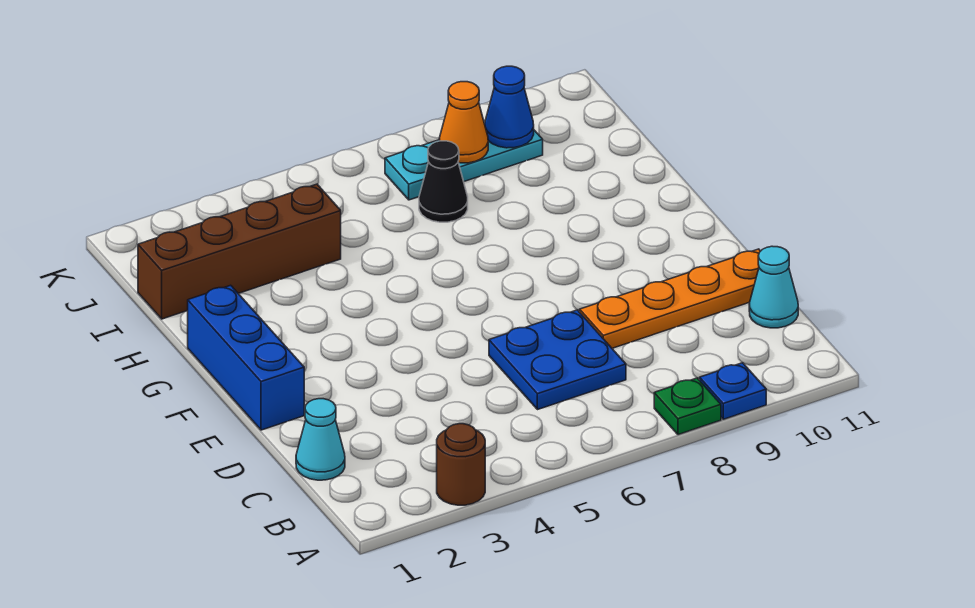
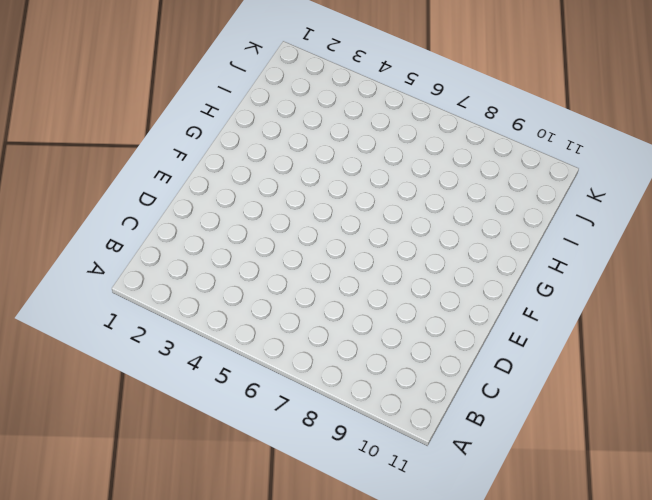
none -> brown 1x1 round brick [437,424,485,505]
none -> green 1x1 plate [654,378,721,435]
none -> blue 1x1 plate [700,363,766,419]

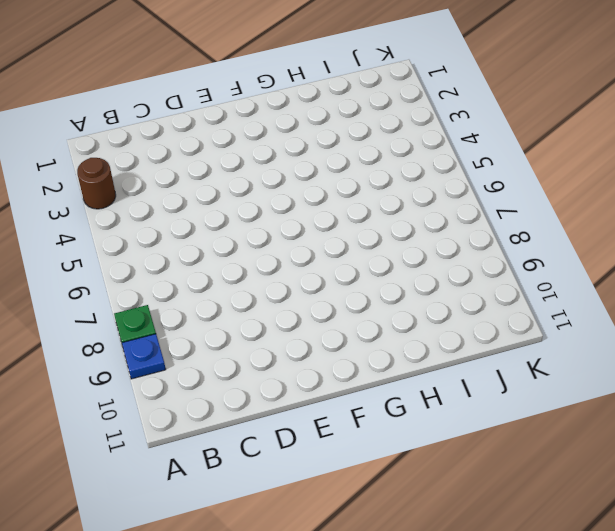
none -> cyan 1x1 cone [296,399,345,480]
none -> blue 2x2 plate [489,310,626,410]
none -> cyan 1x1 cone [749,246,798,328]

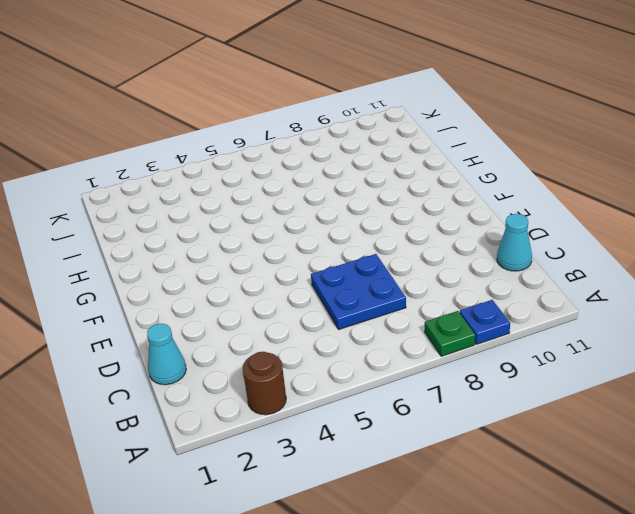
none -> orange 1x4 plate [580,249,760,348]
none -> blue 1x3 brick [188,285,304,430]
none -> brown 1x4 brick [138,184,341,319]

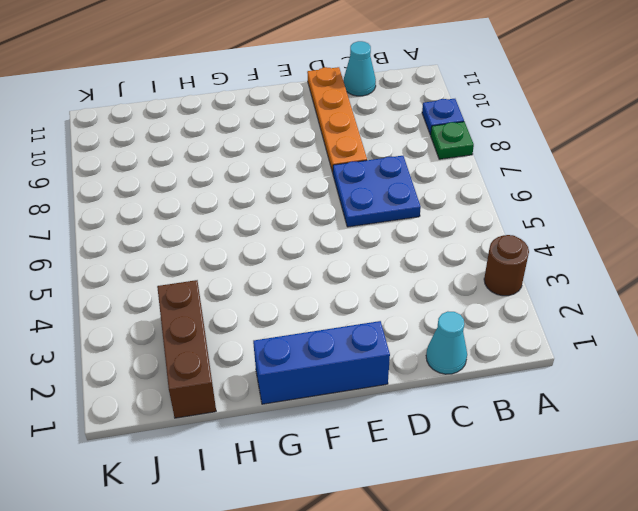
brown 1x3 brick [157,280,216,418] -> brown 1x4 brick [138,184,341,319]
none -> black 1x1 cone [419,141,468,222]
none -> cyan 1x3 plate [385,130,543,200]
none -> orange 1x1 cone [439,82,488,163]

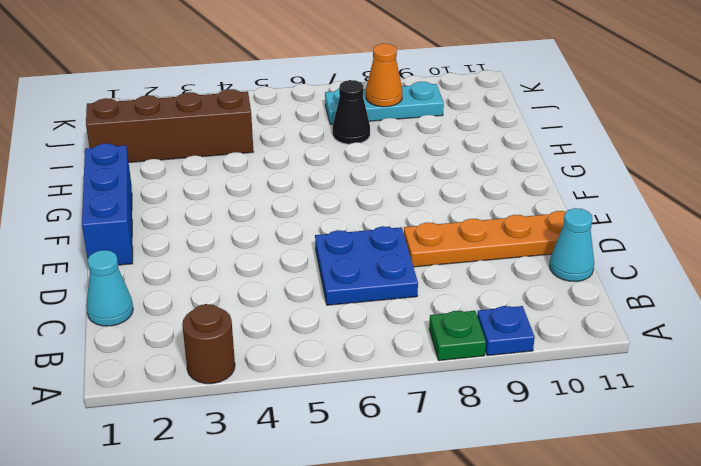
none -> blue 1x1 cone [485,66,534,148]

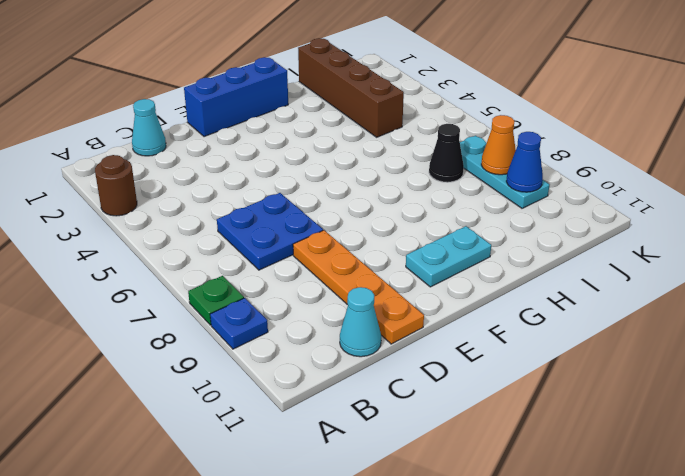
cyan 1x2 plate [406,226,491,287] -> none

